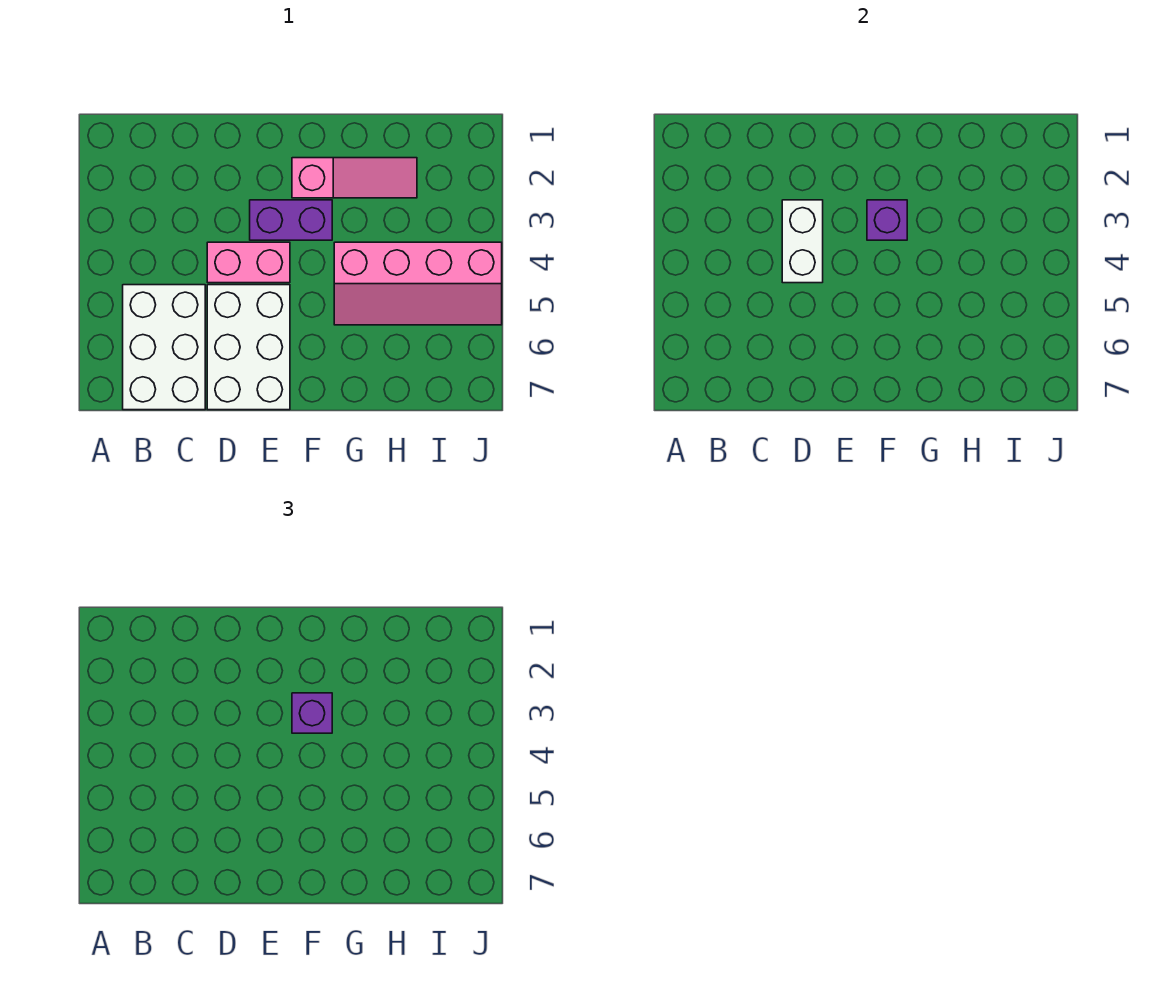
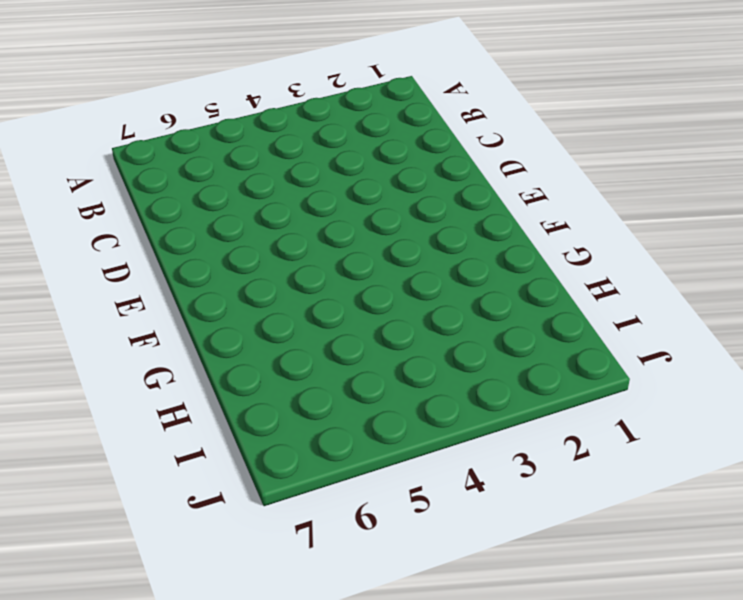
none -> white 2x3 brick [123,285,205,410]
none -> pink 1x2 brick [207,242,290,283]

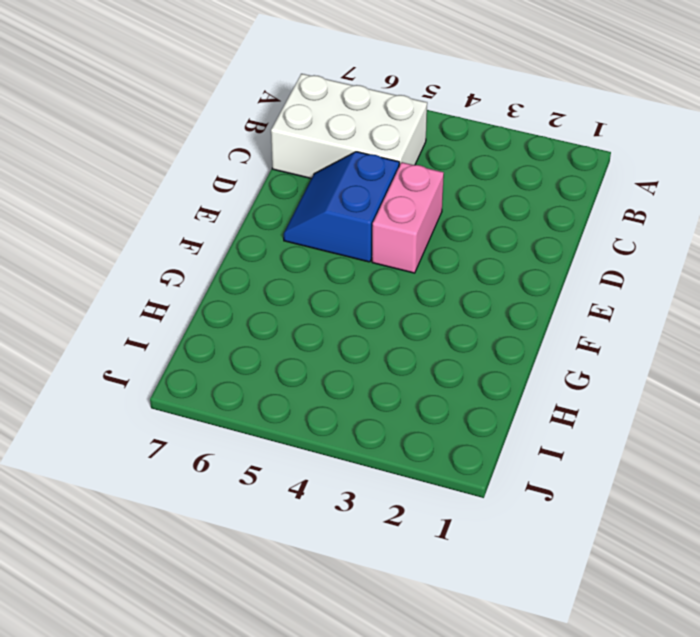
blue 2x2 slope [284,152,399,262] -> white 2x3 brick [207,285,290,410]
none -> purple 1x2 brick [250,200,332,240]
none -> pink 1x3 slope [292,158,417,198]

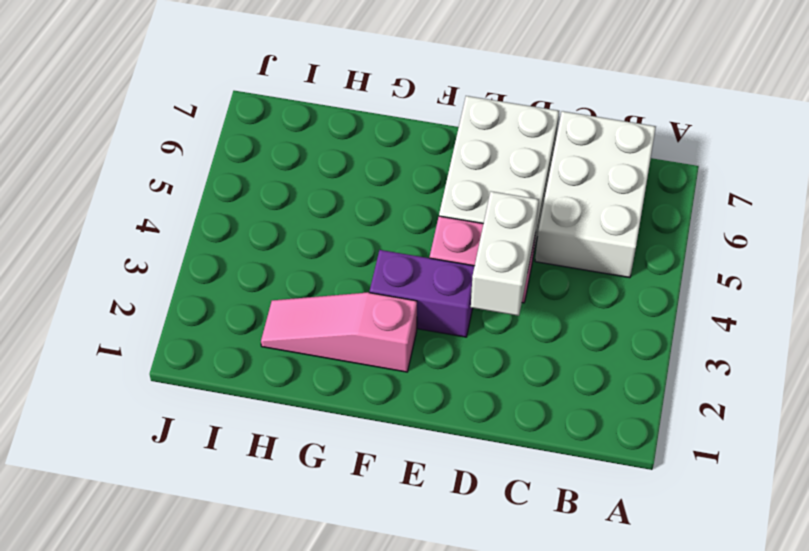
none -> pink 2x4 slope [334,242,502,325]
none -> purple 1x1 brick [867,200,907,240]

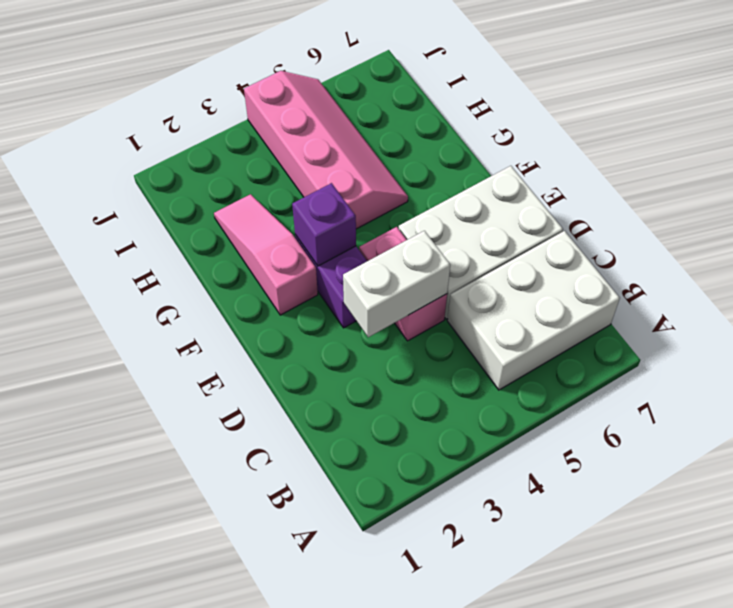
none -> purple 1x1 brick [292,693,332,733]

